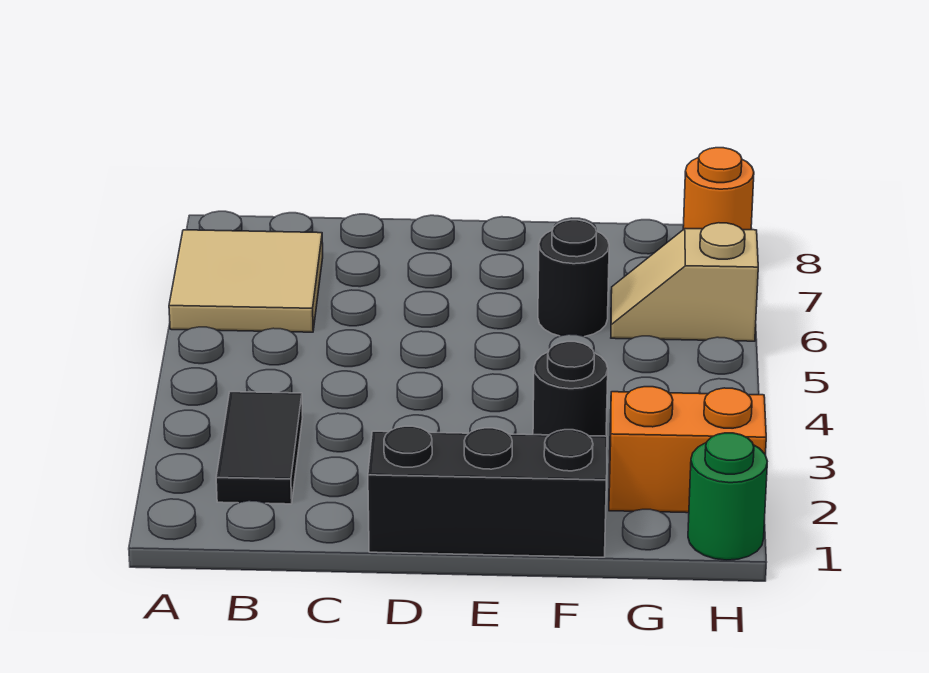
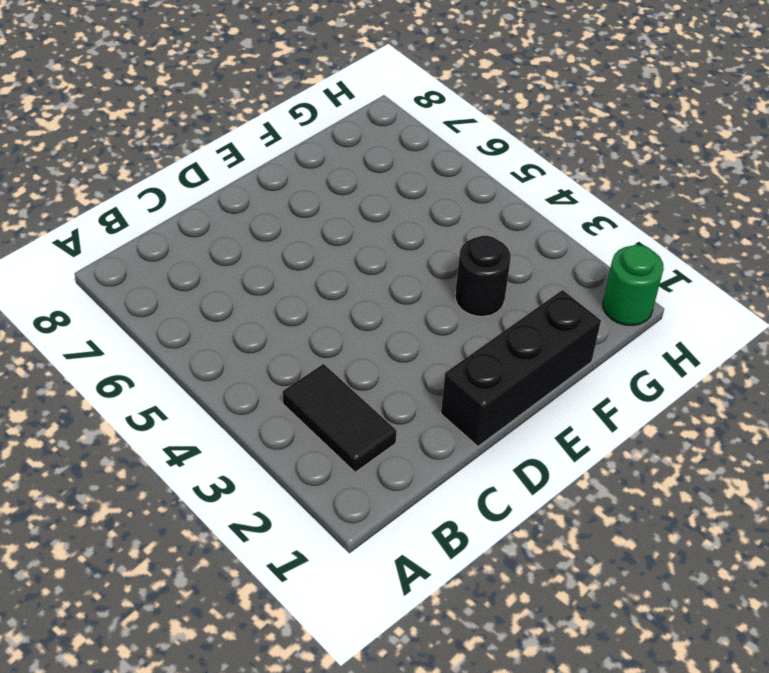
none -> tan 2x2 tile [169,230,323,332]
none -> black 1x1 round brick [538,220,609,337]

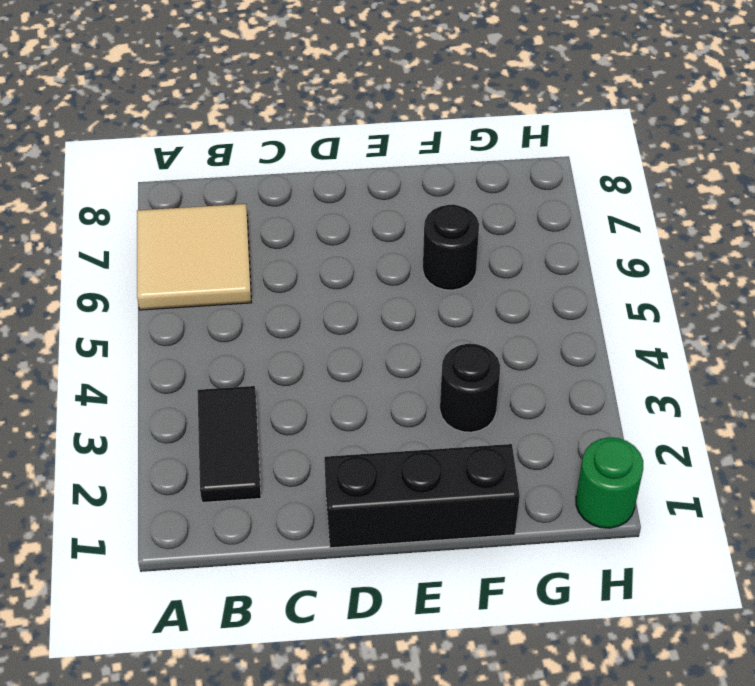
none -> orange 1x2 brick [609,387,766,513]
none -> tan 1x2 slope [611,223,758,341]

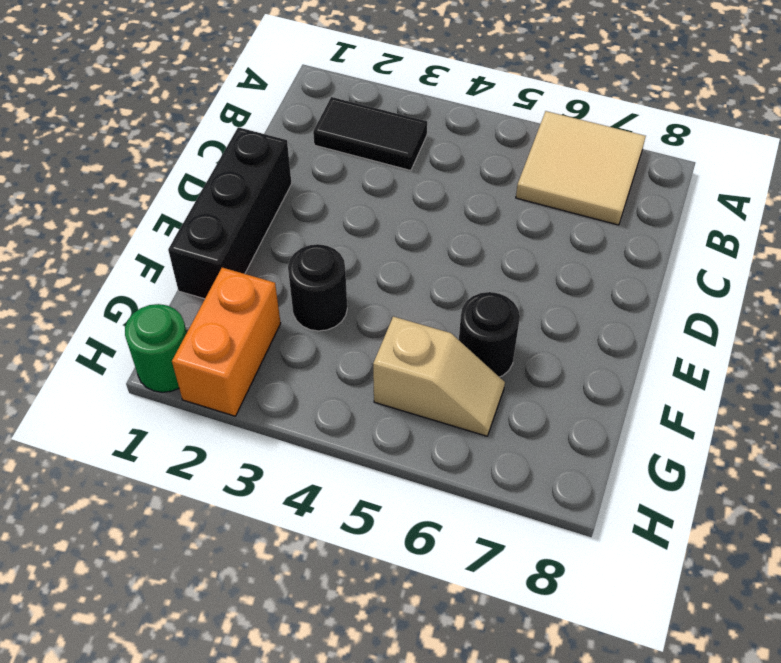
tan 1x2 slope [373,317,505,436] -> tan 1x2 slope turned to [611,223,758,341]
none -> orange 1x1 round brick [683,148,754,230]

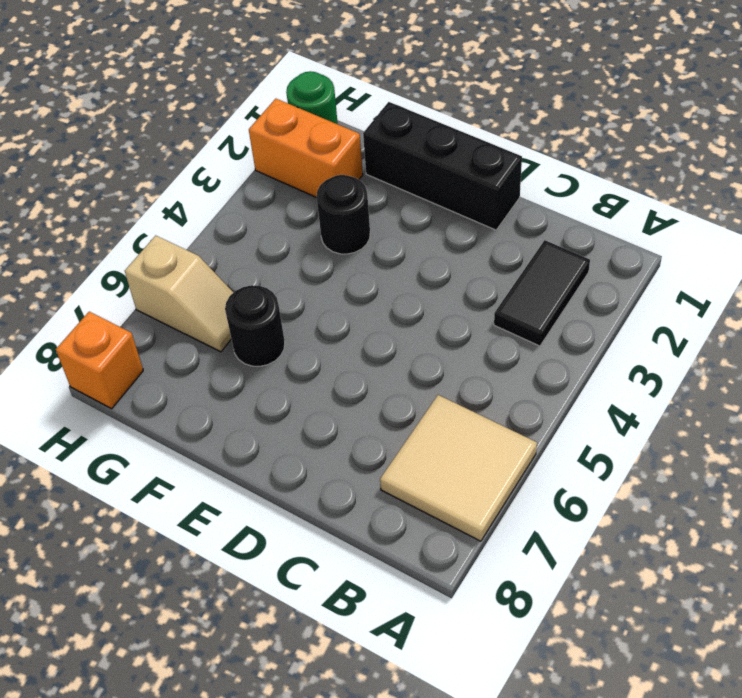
orange 1x1 brick [56,312,143,409] -> orange 1x1 round brick [683,148,754,230]

